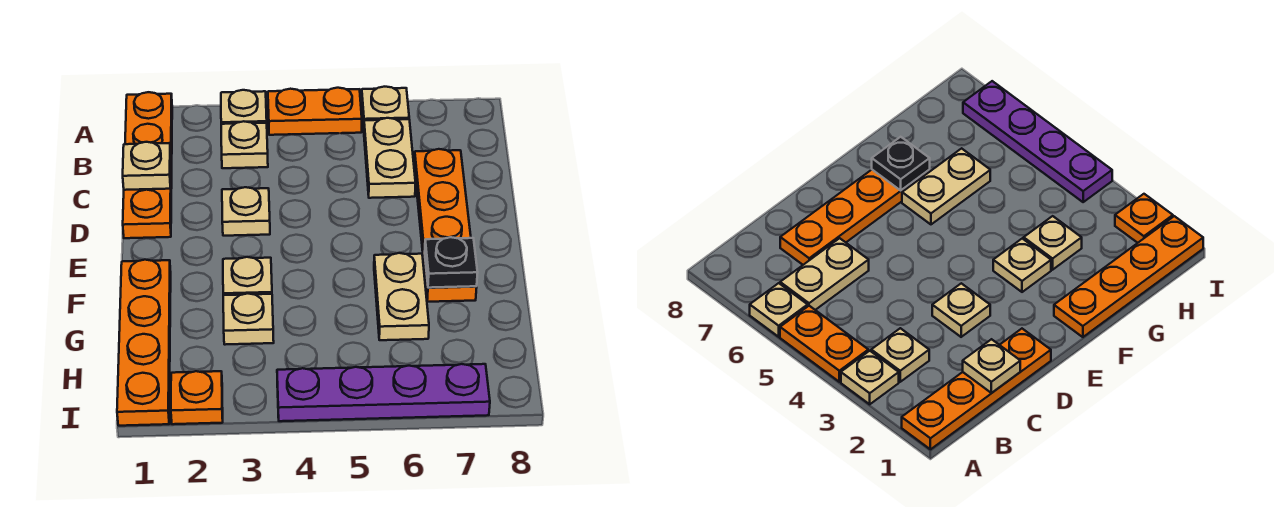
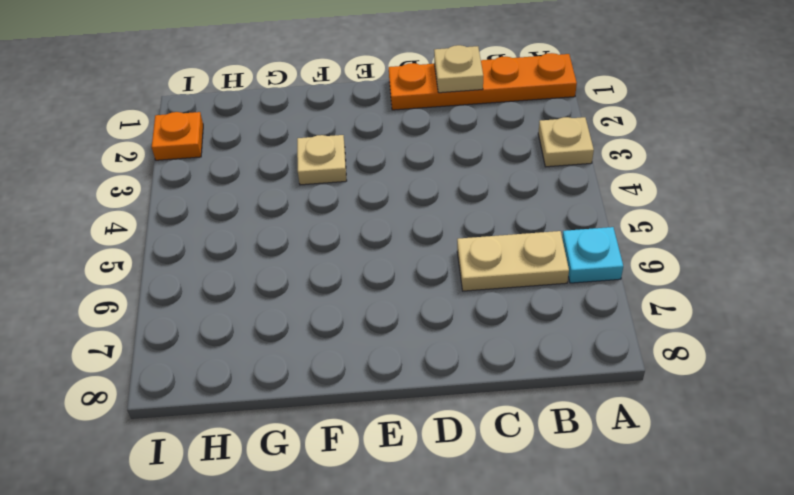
cyan 1x1 plate [562,227,623,283] -> tan 1x1 plate [362,87,409,128]
none -> orange 1x2 plate [268,88,362,135]
none -> tan 1x1 plate [221,121,268,168]
none -> orange 1x4 plate [414,149,477,302]

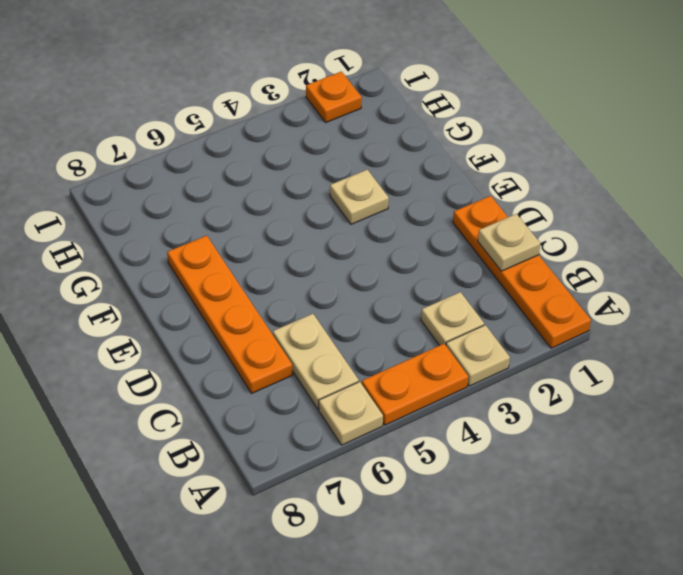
none -> tan 1x1 plate [222,187,270,236]
none -> orange 1x4 plate [117,260,171,426]
none -> tan 1x2 plate [374,253,429,340]

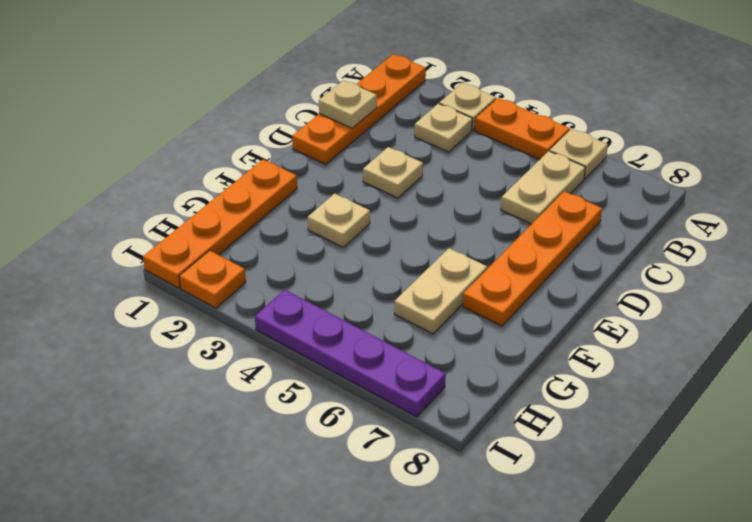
none -> tan 1x1 plate [223,293,274,345]
none -> black 1x1 plate [425,237,478,288]

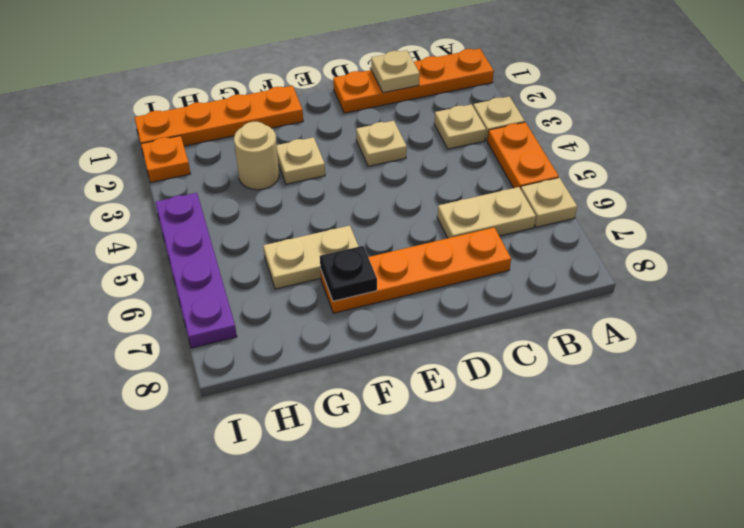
tan 1x1 round brick [234,122,279,190] -> tan 1x1 plate [223,293,274,345]

